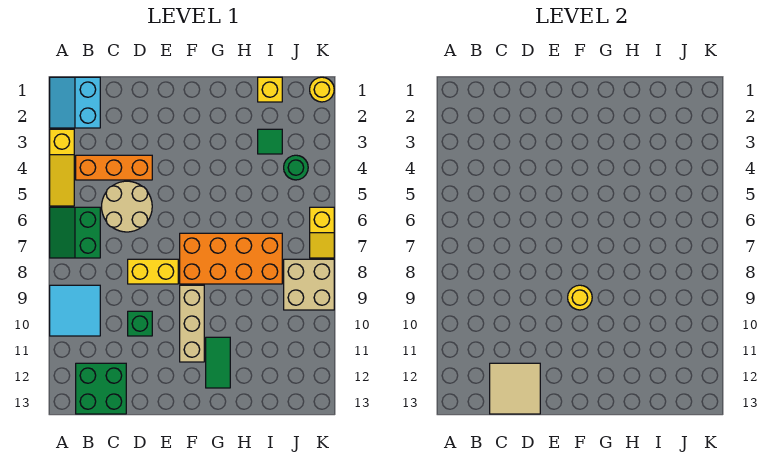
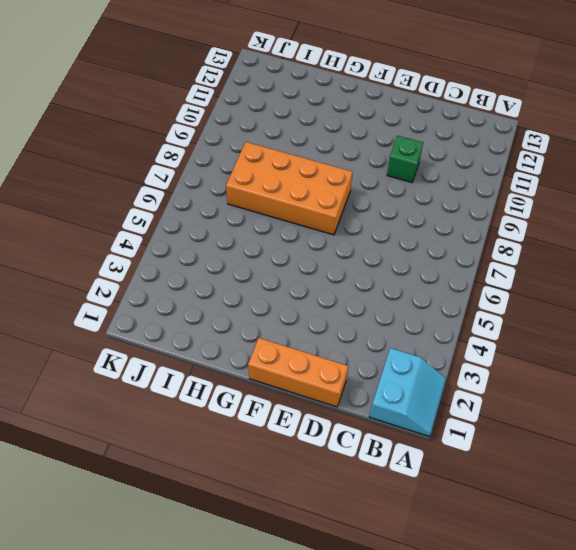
orange 1x3 brick [248,338,348,407] -> orange 1x3 brick moved to [76,155,152,180]
none -> yellow 1x3 slope [50,129,74,206]
none -> green 2x2 slope [50,207,100,258]
none -> cyan 2x2 tile [50,285,100,336]

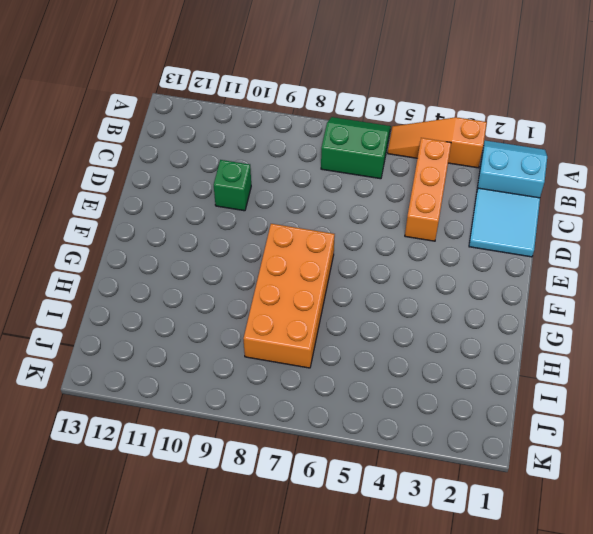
orange 1x3 slope [388,117,487,168] -> yellow 1x3 slope [50,129,74,206]
cyan 2x2 tile [469,188,540,257] -> cyan 2x2 tile moved to [50,285,100,336]
none -> green 2x2 brick [76,363,126,414]
none -> tan 2x2 round brick [102,181,152,232]
none -> yellow 1x2 brick [128,259,178,284]

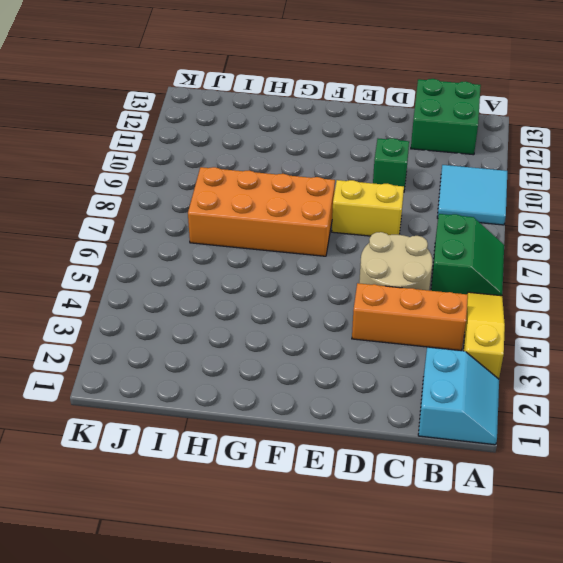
none -> tan 1x3 brick [180,285,204,362]
none -> green 1x2 tile [206,337,230,388]
none -> yellow 1x1 brick [258,77,282,102]

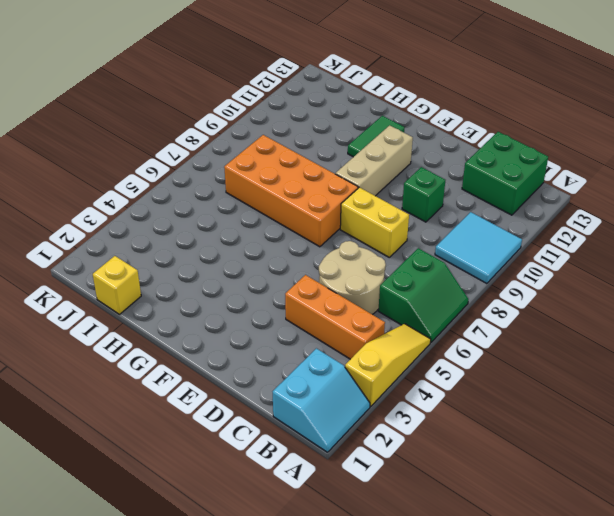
none -> green 1x1 tile [258,129,282,154]
none -> green 1x1 round brick [284,155,308,180]
none -> tan 2x2 brick [284,259,334,310]

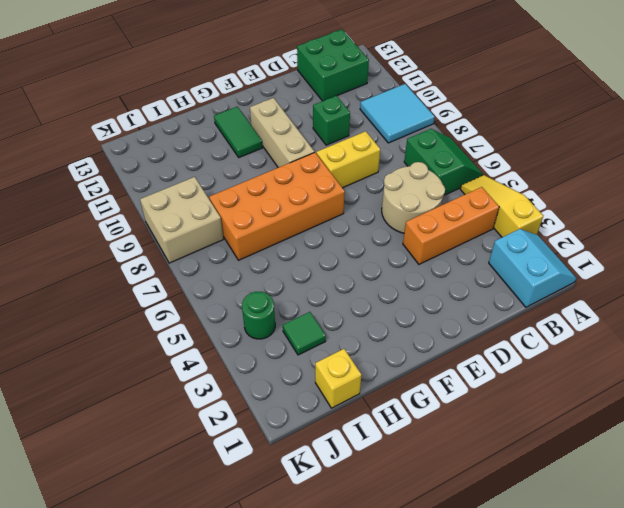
none -> yellow 1x1 round brick [310,77,334,102]
none -> yellow 1x2 slope [310,207,334,258]
none -> tan 2x2 tile [490,363,540,414]

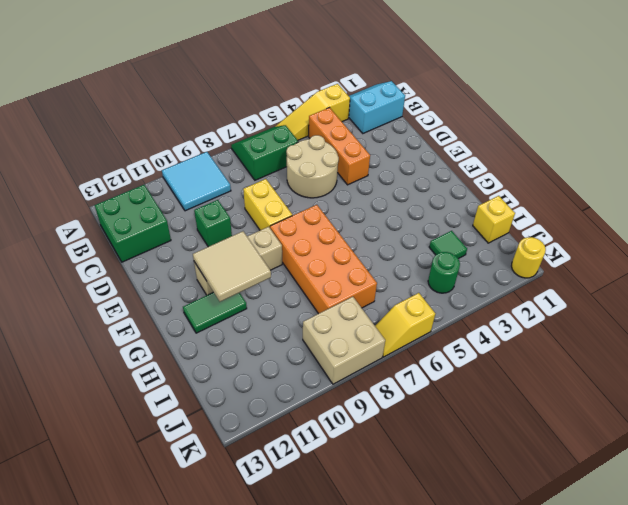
tan 2x2 tile [193,231,271,302] -> tan 2x2 tile moved to [490,363,540,414]
none -> yellow 1x1 round brick [568,285,592,310]

